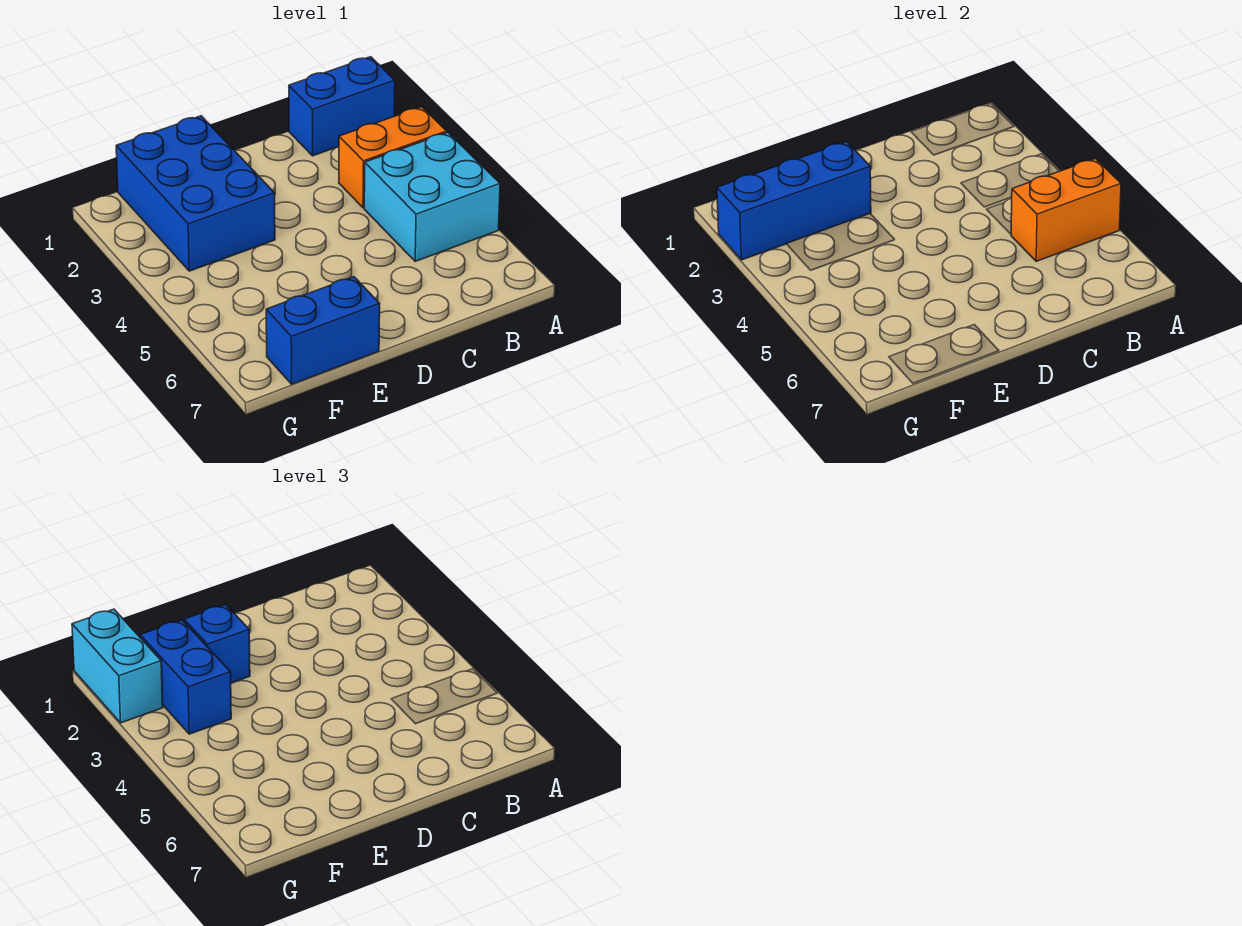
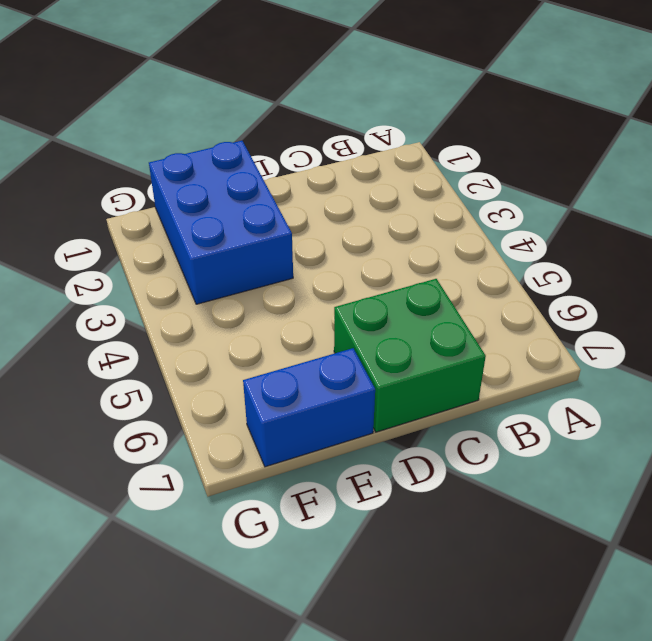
green 2x2 brick [334,279,486,432] -> none
none -> blue 1x2 brick [289,57,395,156]
none -> orange 1x2 brick [339,107,447,208]

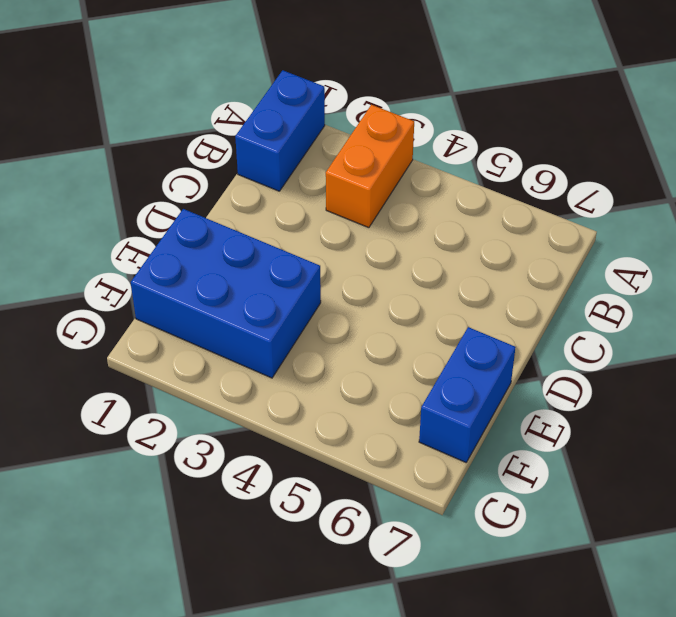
none -> cyan 2x2 brick [364,132,500,261]
none -> orange 1x2 brick [1011,158,1121,261]

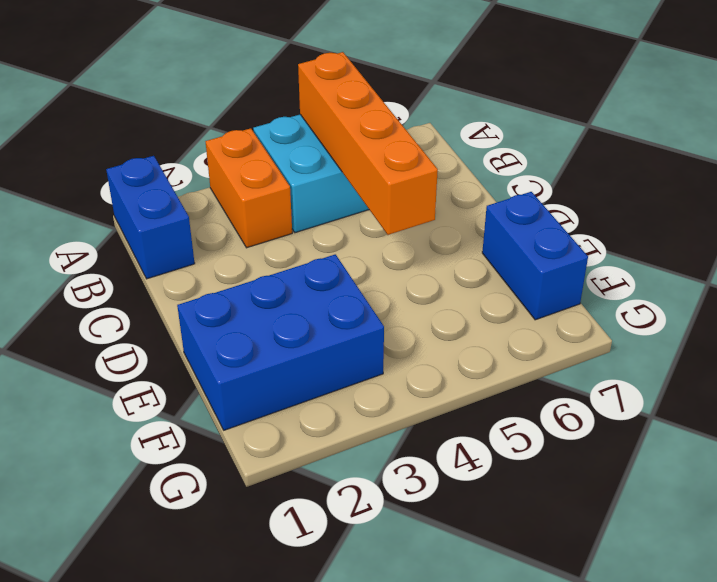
orange 1x4 brick [298,52,438,235] -> orange 1x2 brick [1011,158,1121,261]
none -> blue 1x3 brick [717,142,871,260]
none -> blue 1x1 brick [184,605,250,683]

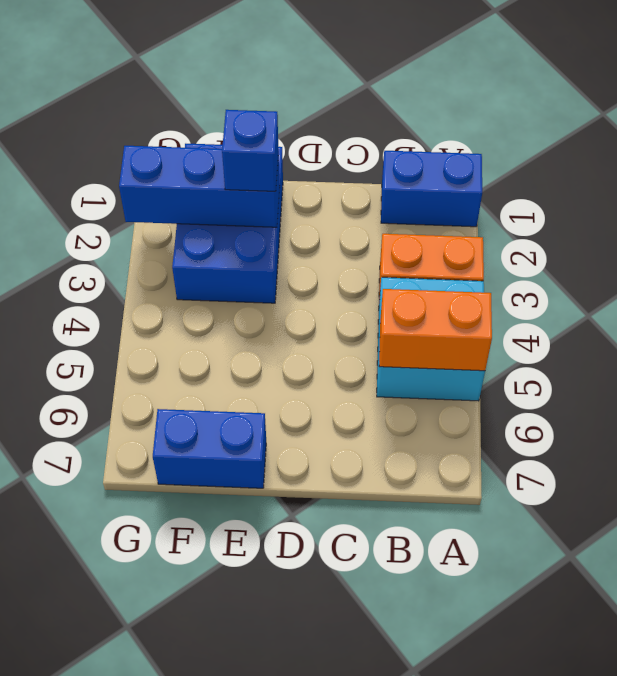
none -> blue 1x2 brick [140,620,231,734]
none -> cyan 1x2 brick [72,609,163,723]

